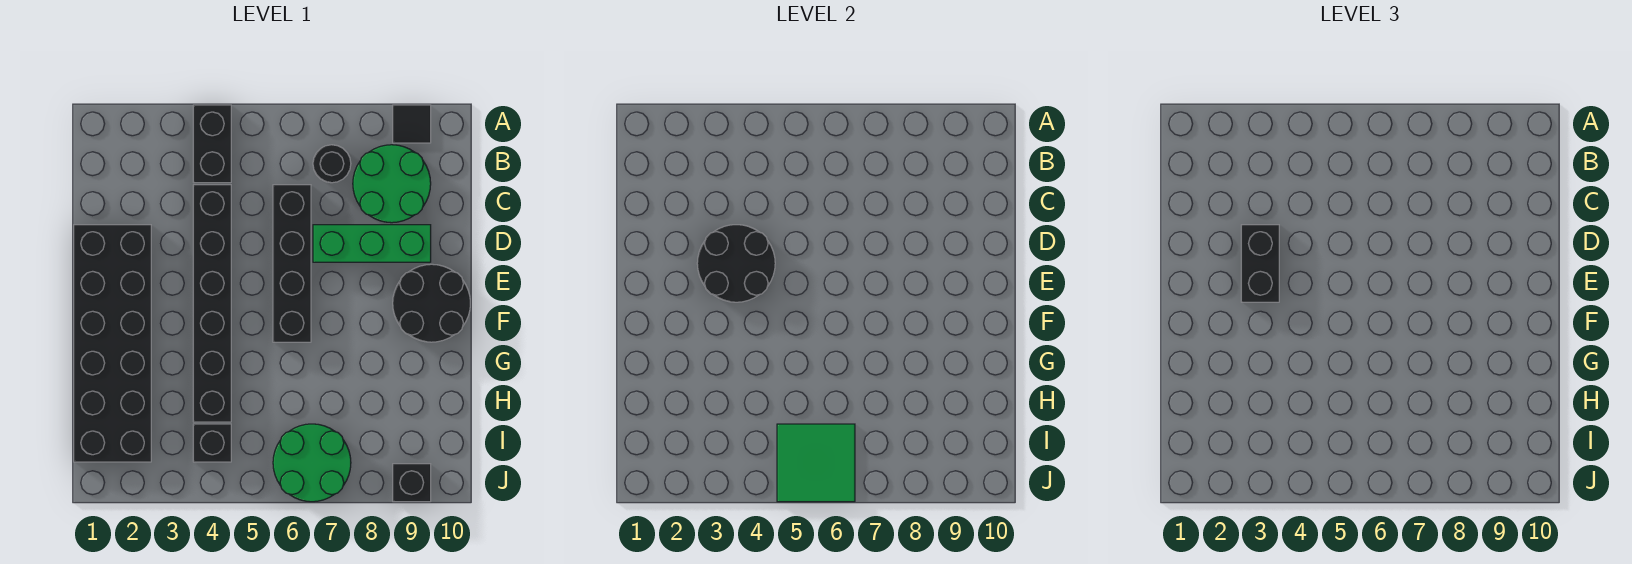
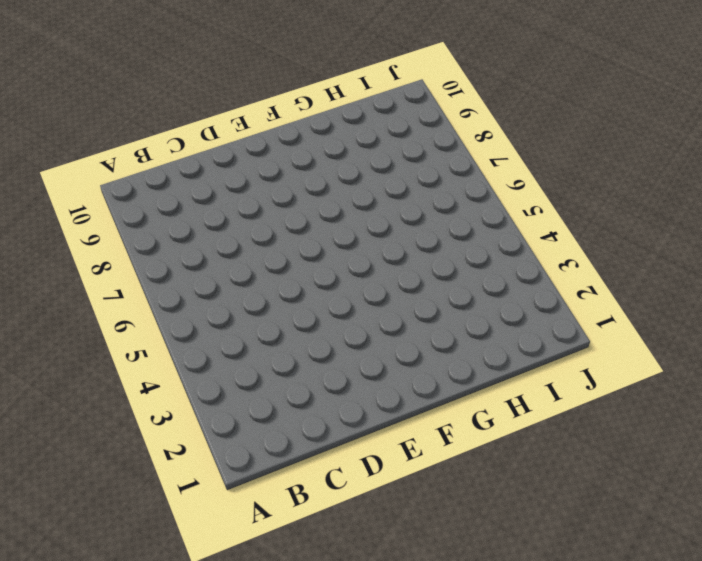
none -> black 1x2 brick [193,105,231,183]
none -> black 1x1 tile [393,105,431,143]
none -> black 1x1 round brick [313,145,351,183]

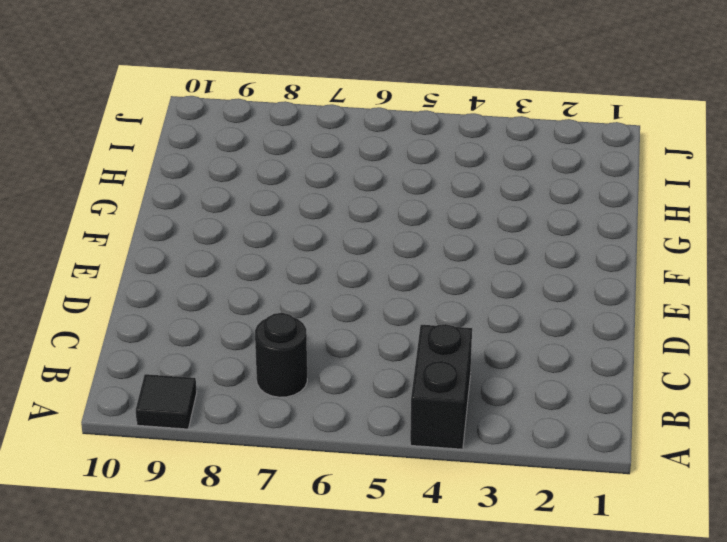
none -> green 2x2 round brick [353,145,431,223]
none -> black 1x6 brick [193,185,231,422]
none -> black 1x4 brick [273,185,311,342]

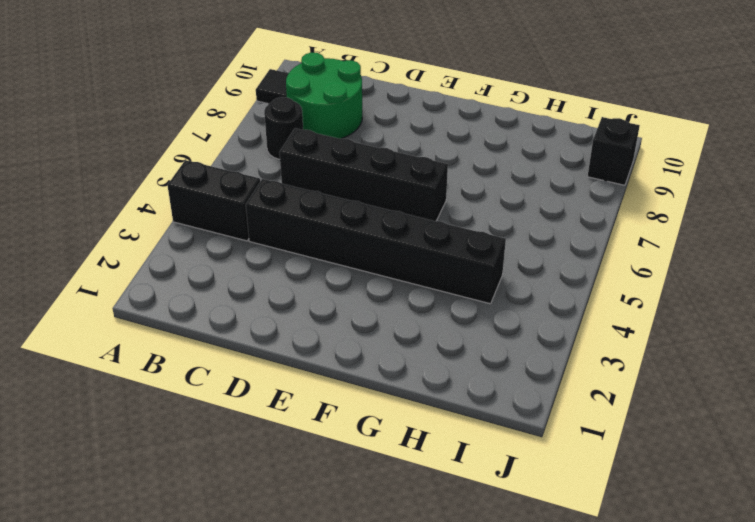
none -> black 2x6 brick [74,225,151,462]
none -> green 1x3 brick [313,225,431,262]
none -> black 2x2 round brick [393,264,470,342]

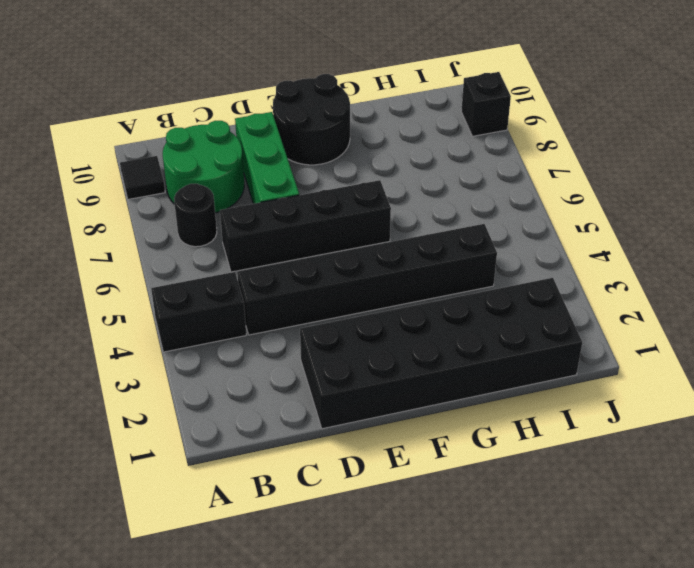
none -> black 1x1 brick [193,424,231,462]
none -> green 2x2 round brick [273,424,351,502]
none -> black 2x2 round brick [697,225,775,302]

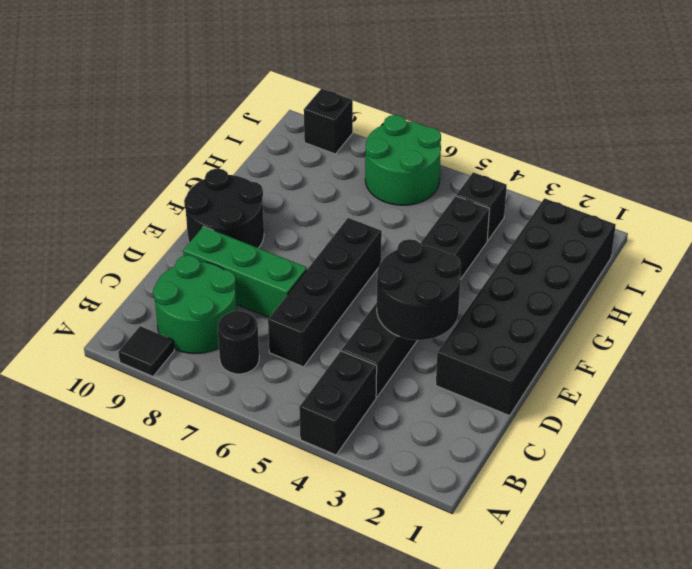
none -> green 2x2 tile [777,424,855,502]
none -> black 1x2 brick [1241,225,1279,302]

